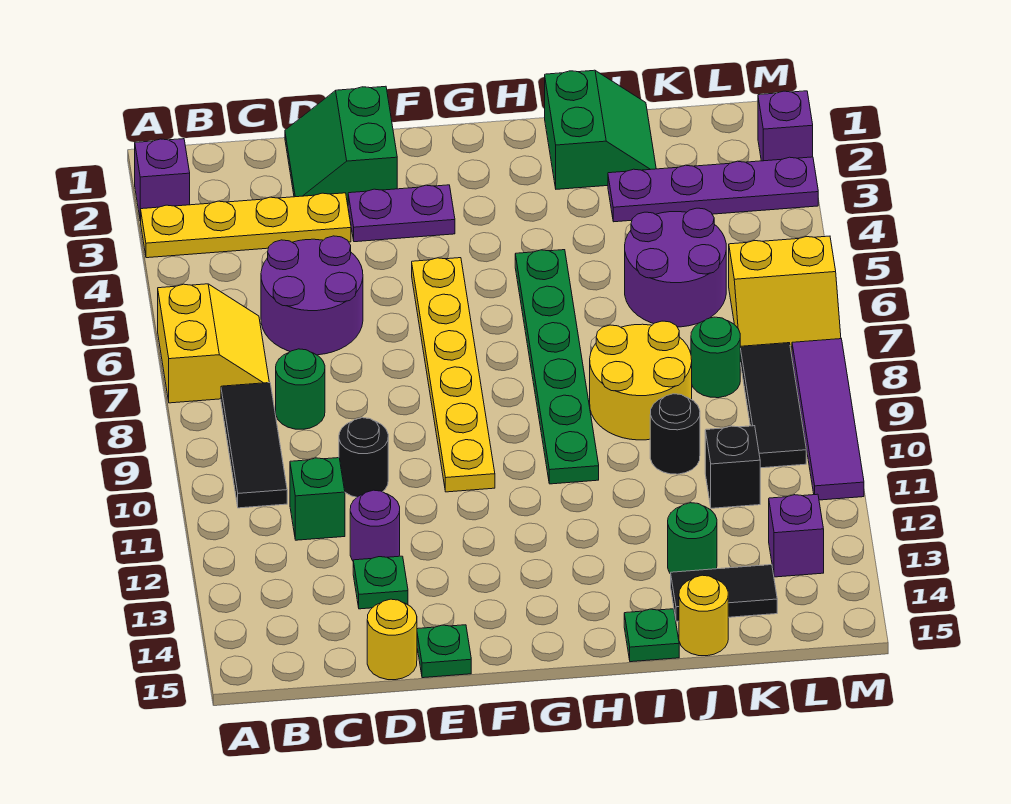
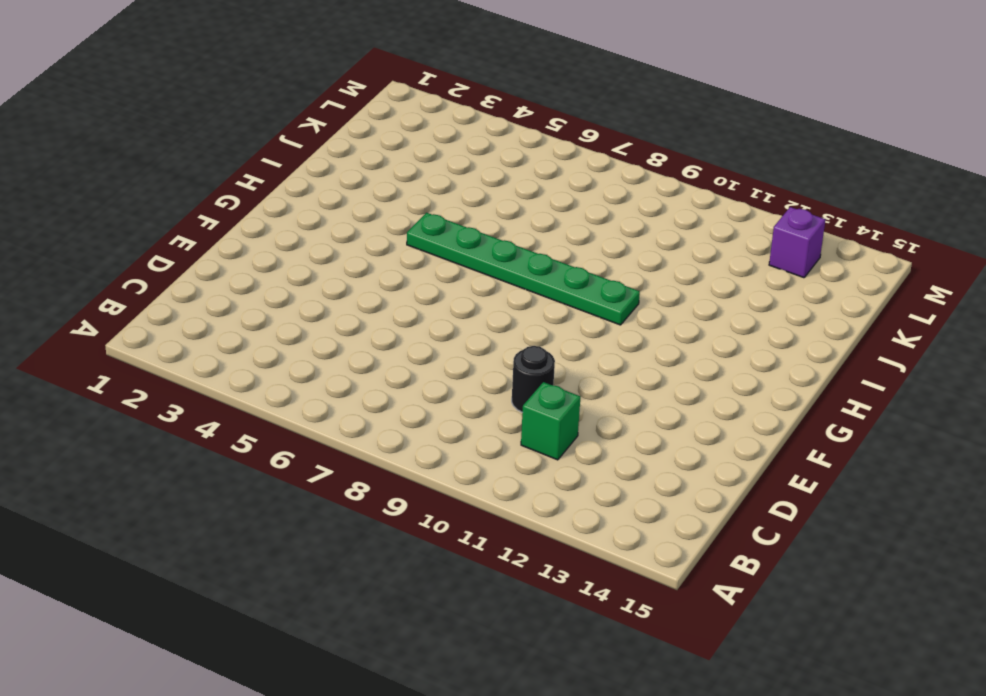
none -> purple 1x1 brick [135,139,190,221]
none -> yellow 1x4 plate [141,193,351,258]
none -> yellow 2x2 slope [158,284,269,403]
none -> black 1x3 tile [221,383,287,508]

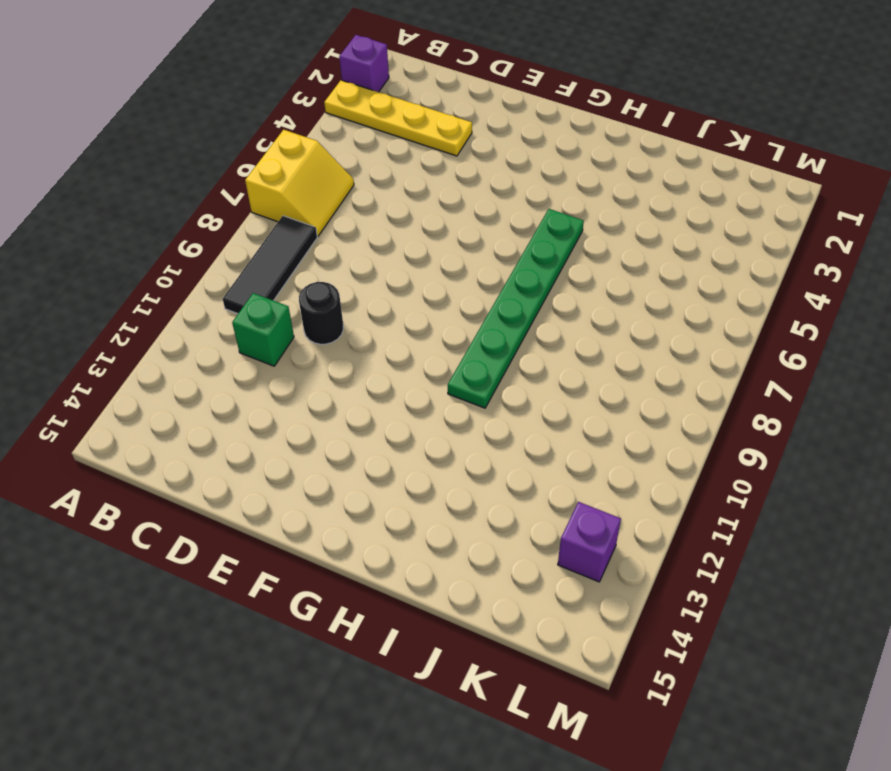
none -> purple 2x2 round brick [261,236,363,355]
none -> green 1x1 round brick [276,349,325,429]
none -> green 2x2 slope [285,86,397,204]
none -> purple 1x1 round brick [350,490,400,561]

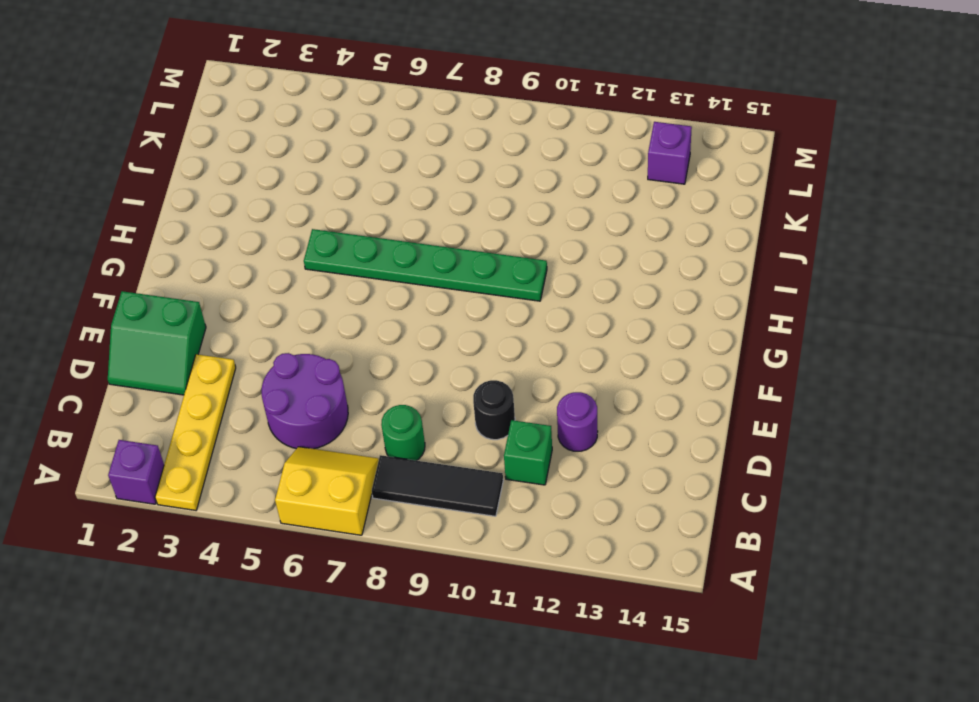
none -> green 1x1 plate [353,556,408,609]
none -> yellow 1x1 round brick [367,599,417,680]
none -> purple 1x2 plate [348,185,455,242]
none -> green 1x1 plate [417,625,471,678]

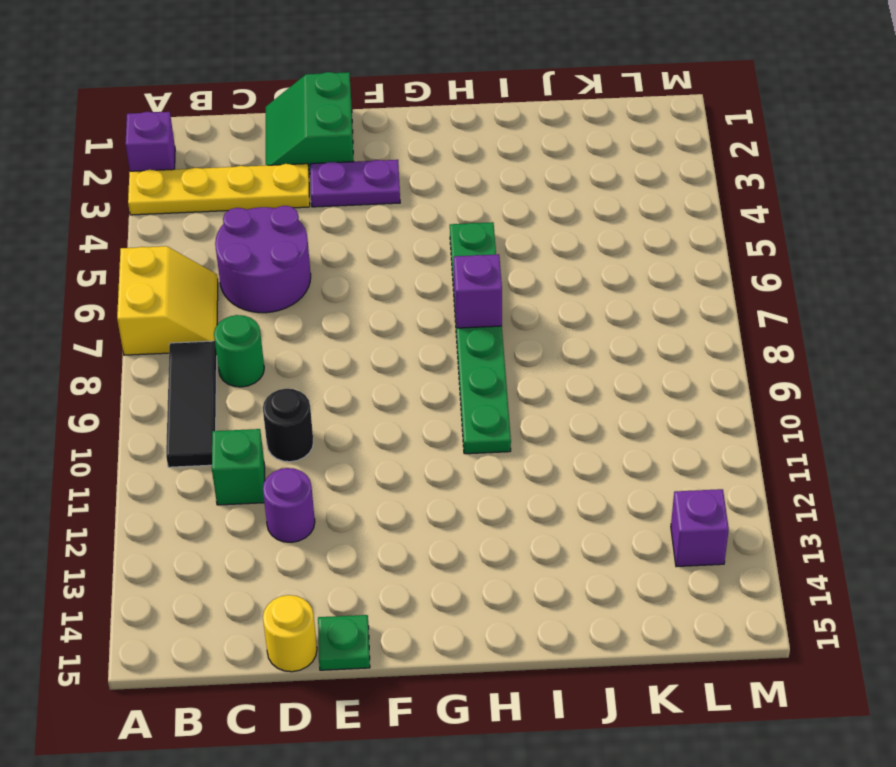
purple 1x1 brick [454,254,502,328] -> purple 1x1 brick moved to [758,91,813,161]
none -> green 1x1 plate [353,556,408,609]
none -> yellow 1x6 plate [412,258,495,492]
none -> green 2x2 slope [545,70,656,189]
none -> yellow 2x2 round brick [590,321,692,440]

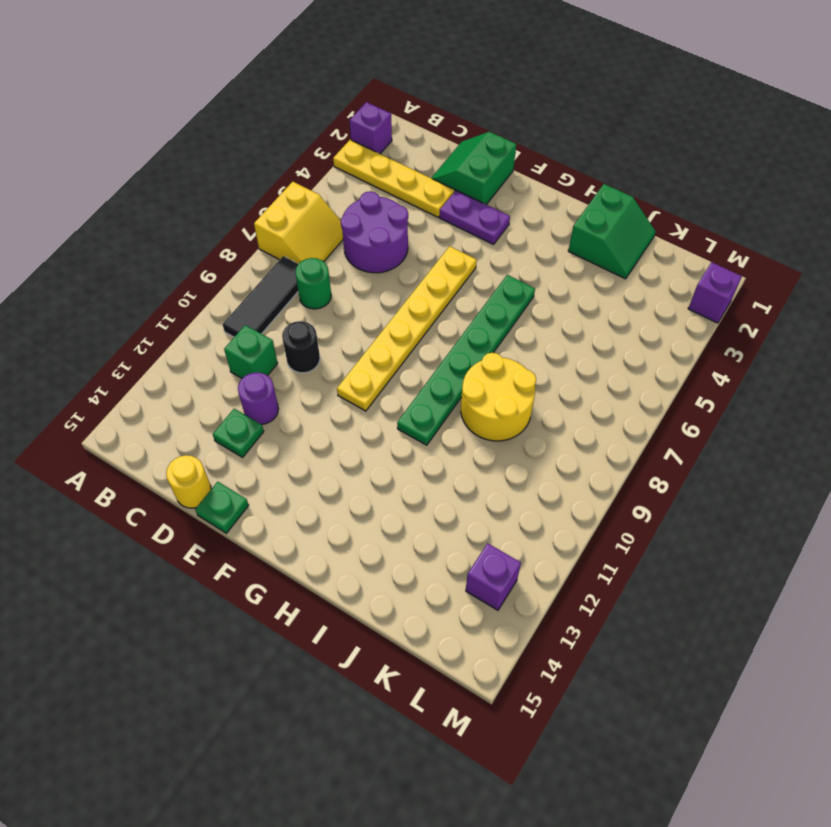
none -> green 1x1 plate [624,609,679,662]
none -> purple 1x4 plate [608,157,818,222]
none -> purple 2x2 round brick [625,208,726,327]
none -> black 1x1 round brick [650,394,700,474]

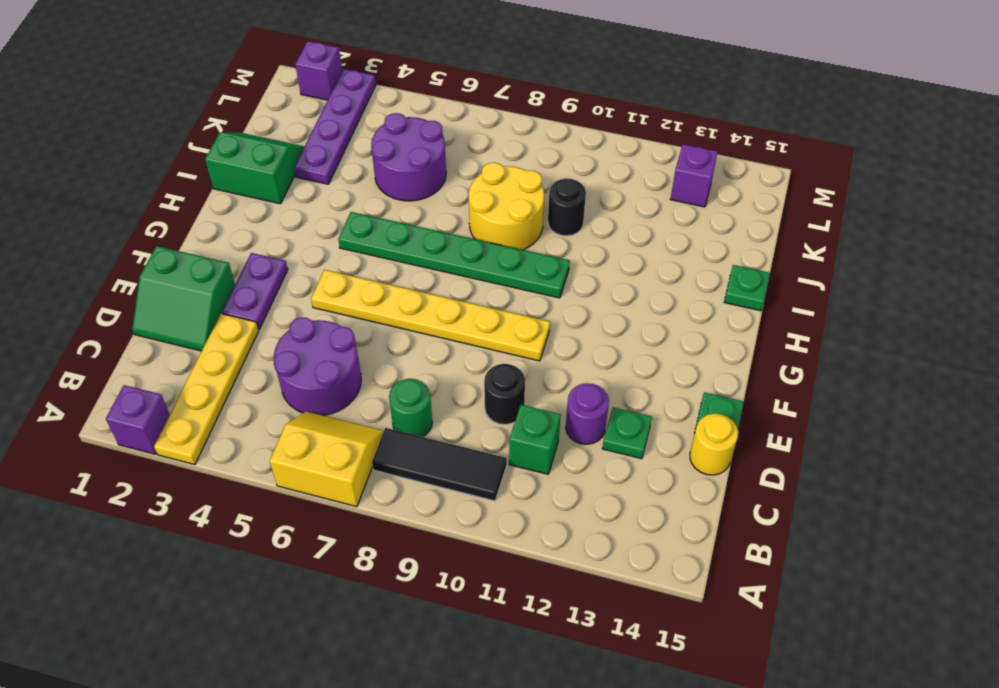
none -> green 1x1 round brick [668,503,717,574]
none -> black 1x2 tile [671,565,777,621]
none -> yellow 1x1 round brick [679,575,728,656]
none -> green 1x1 round brick [691,317,740,398]

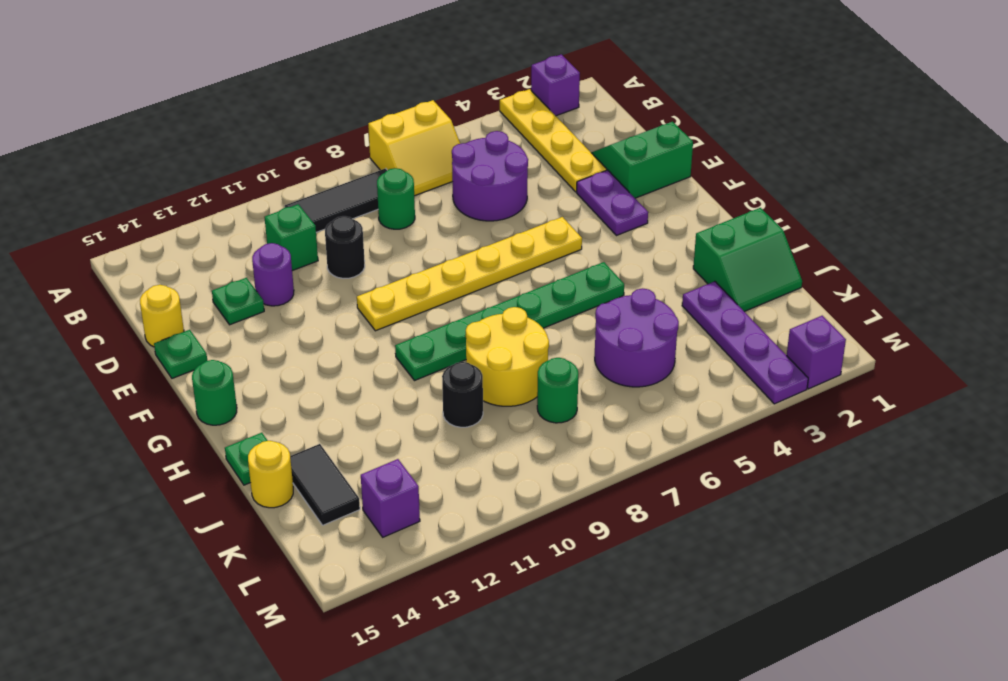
green 1x1 round brick [192,360,237,425] -> green 1x1 round brick moved to [668,503,717,574]
none -> black 1x1 brick [705,426,760,508]
none -> yellow 2x2 slope [729,236,841,354]
none -> black 1x3 tile [740,343,806,468]
none -> purple 1x4 tile [792,339,864,500]

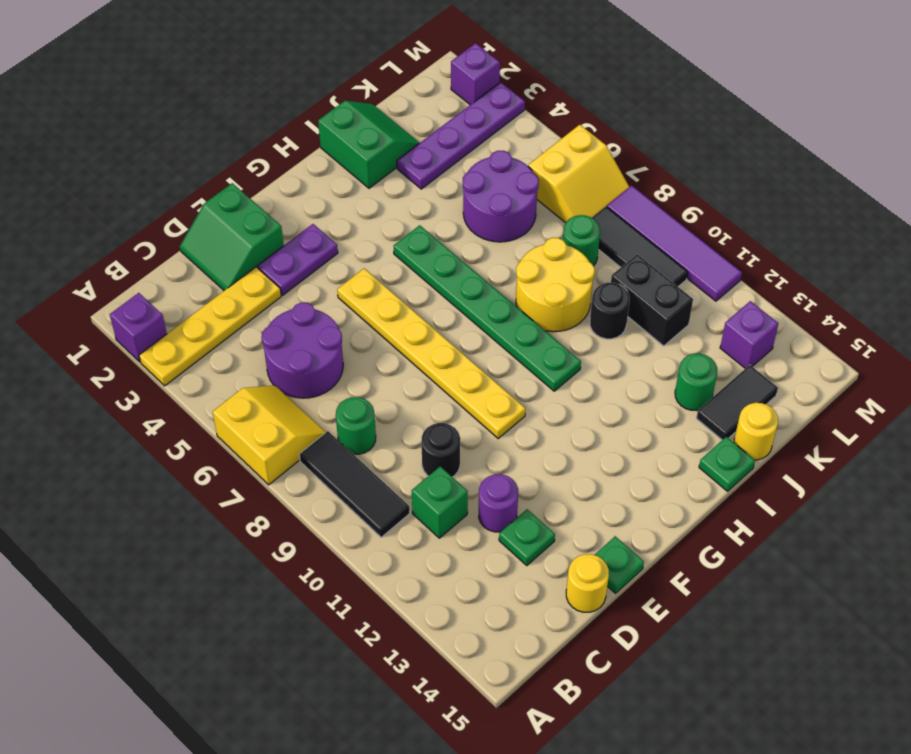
black 1x2 brick [611,254,693,346] -> black 1x1 brick [705,426,760,508]

